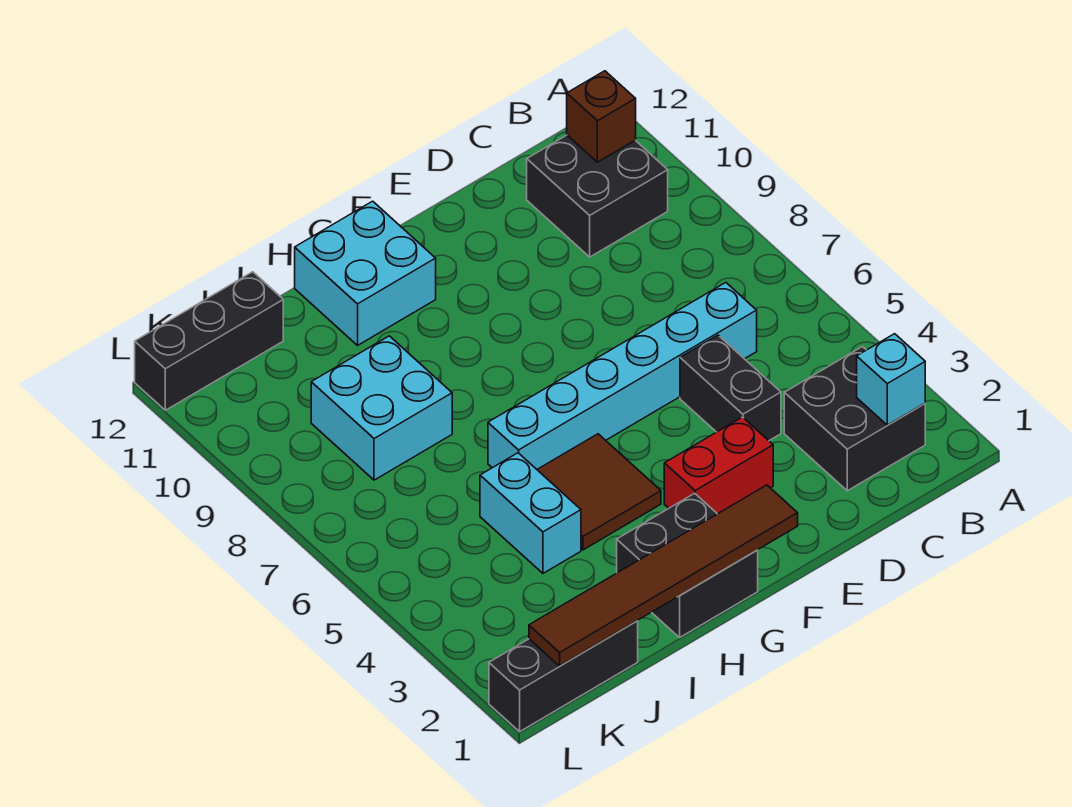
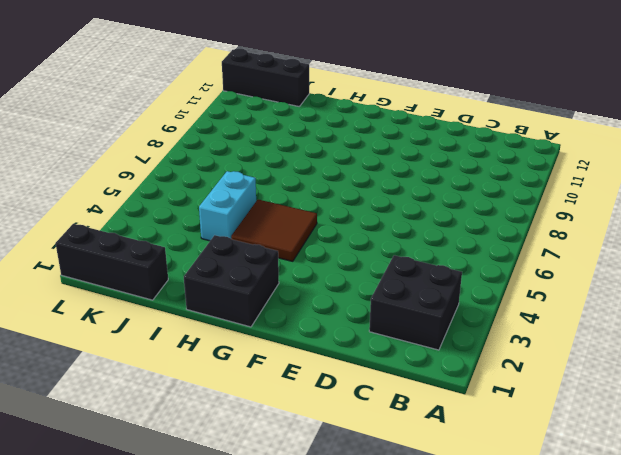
none -> black 2x2 brick [527,135,668,257]
none -> cyan 1x6 brick [488,283,757,469]
none -> black 1x2 brick [680,335,781,441]

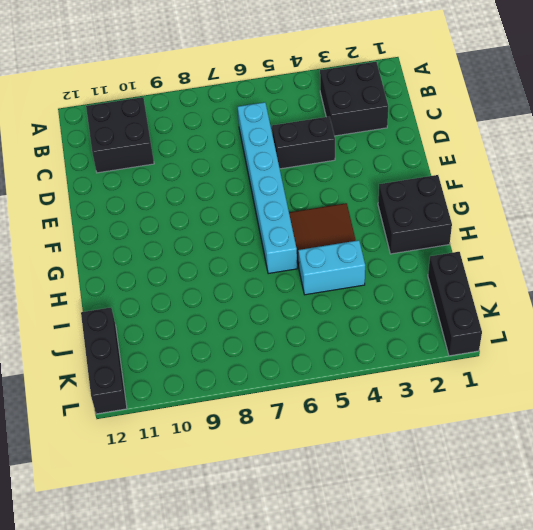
none -> red 1x2 brick [664,417,773,514]
none -> cyan 2x2 brick [295,201,436,345]
none -> cyan 2x2 brick [311,336,452,480]

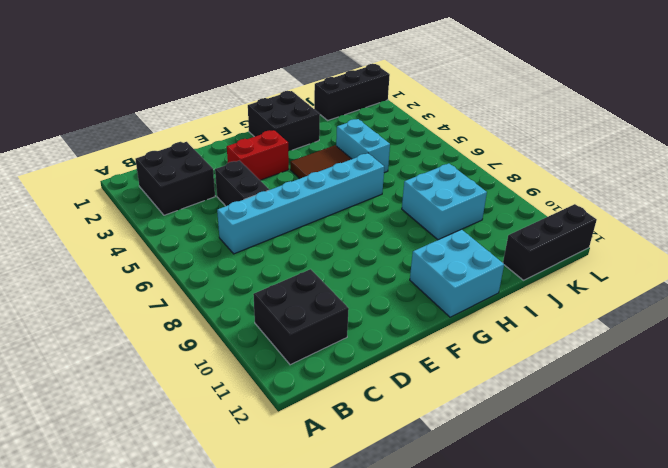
none -> cyan 1x1 brick [857,334,925,425]
none -> brown 1x1 brick [567,71,636,162]
none -> brown 1x6 tile [529,485,798,666]

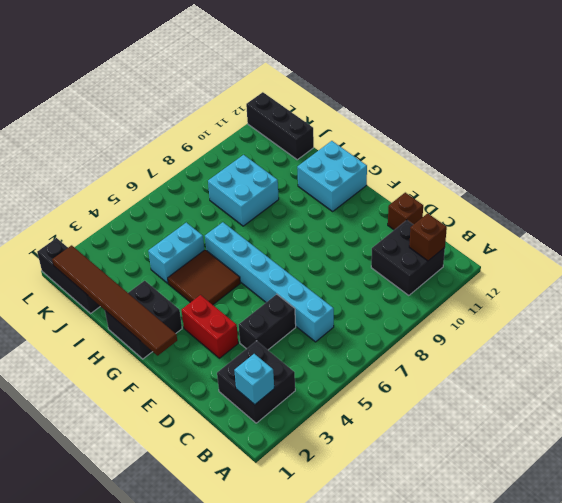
brown 1x1 brick [388,193,423,230] -> none

